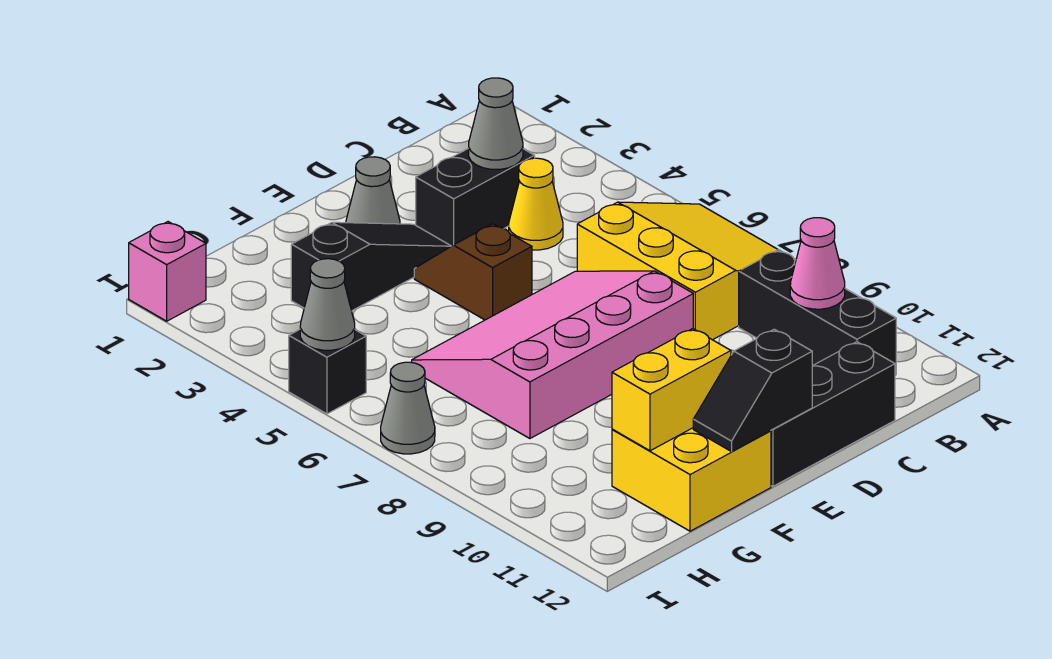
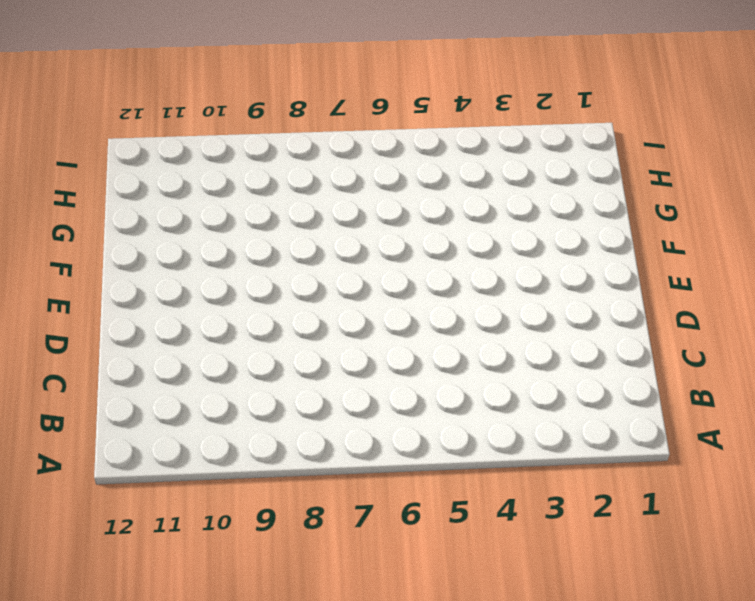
none -> yellow 3x3 slope [577,202,778,340]
none -> black 1x3 brick [739,250,896,375]
none -> black 1x2 brick [416,148,535,246]

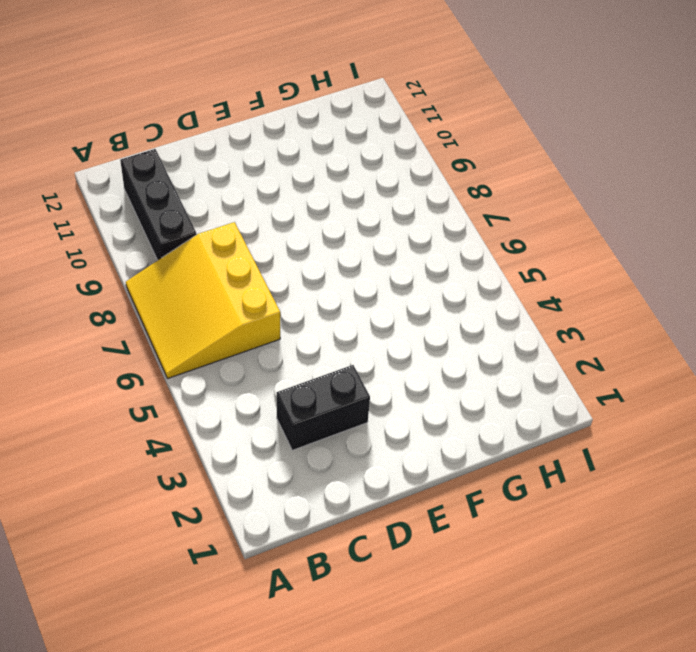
none -> yellow 1x1 cone [509,158,563,250]
none -> black 1x3 brick [771,342,895,486]
none -> pink 3x4 slope [412,271,693,439]

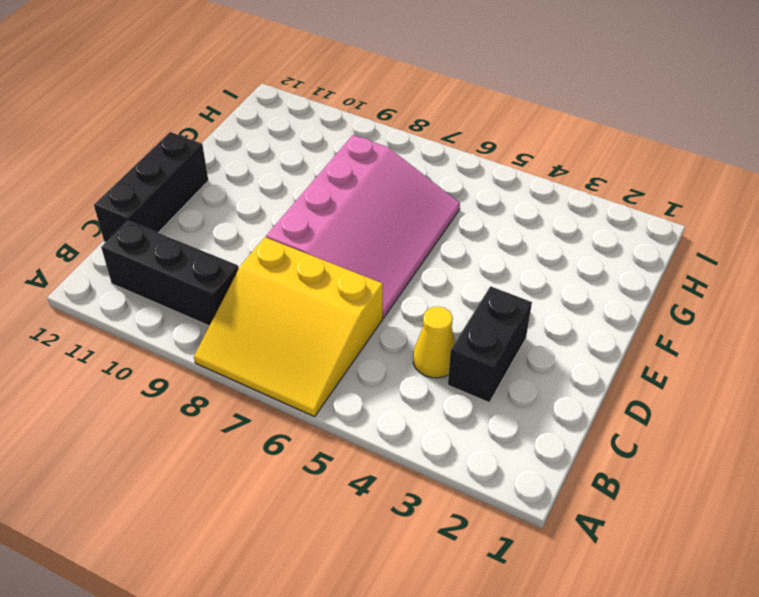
none -> grey 1x1 cone [346,157,400,224]
none -> black 1x3 slope [291,222,451,311]
none -> brown 1x2 slope [414,224,532,320]

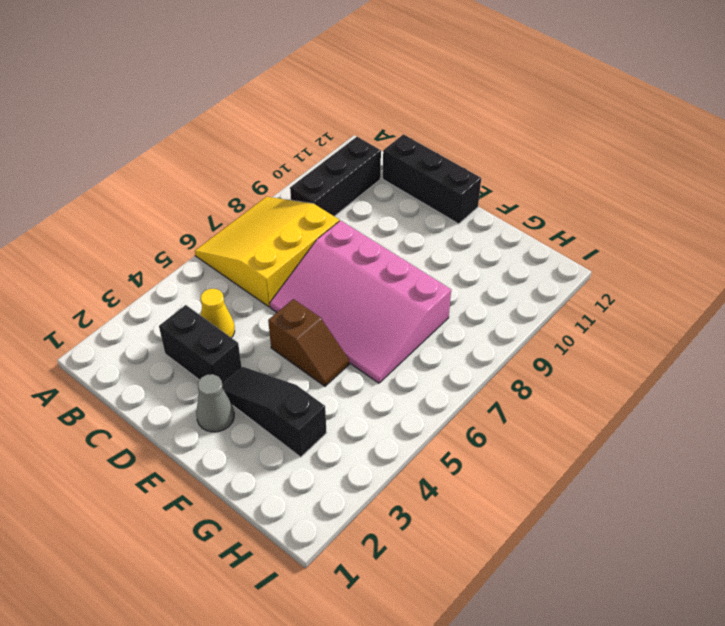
brown 1x2 slope [268,299,349,386] -> brown 1x2 slope turned to [414,224,532,320]
none -> yellow 2x2 brick [612,428,771,531]
none -> pink 1x1 brick [129,222,206,321]
none -> black 1x1 brick [289,330,366,414]

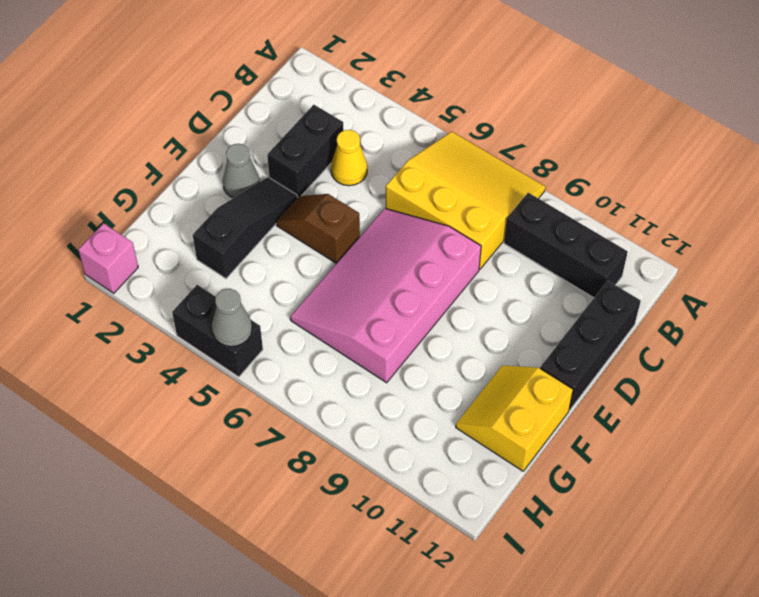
yellow 2x2 slope [456,365,573,471] -> yellow 2x2 brick [612,428,771,531]
black 1x2 brick [172,285,263,377] -> black 1x1 brick [289,330,366,414]
none -> grey 1x1 cone [381,362,435,454]
none -> pink 1x1 cone [790,218,845,309]
none -> grey 1x1 cone [469,78,523,170]

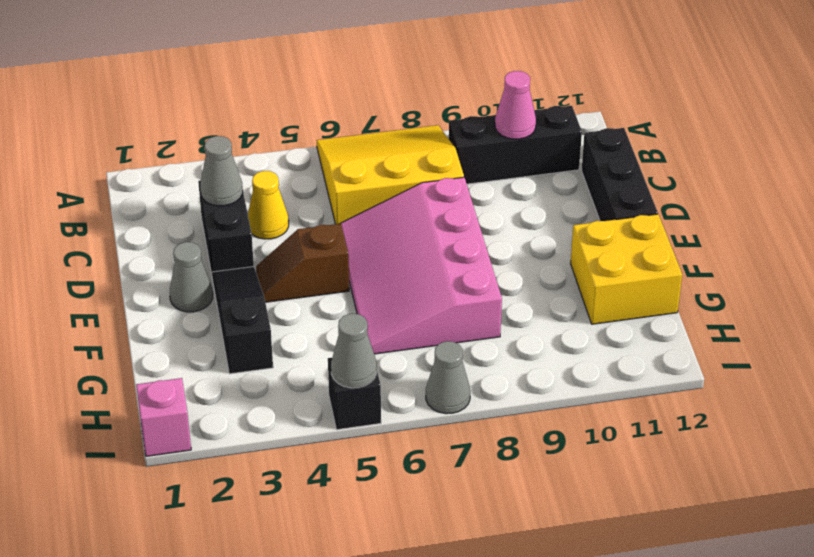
none -> black 1x2 slope [693,329,812,452]
none -> yellow 1x2 brick [612,329,731,451]

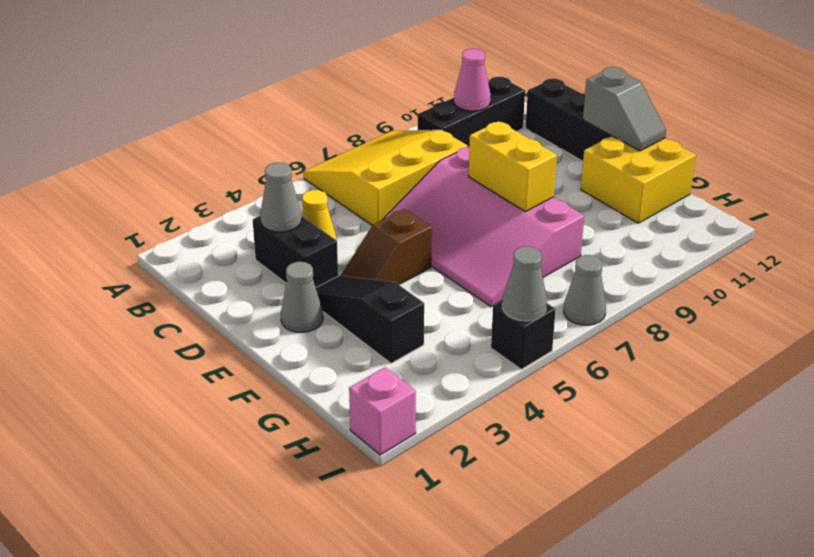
yellow 1x2 brick [469,121,557,211] -> yellow 1x2 brick moved to [612,329,731,451]
grey 1x2 slope [583,67,666,151] -> black 1x2 slope [693,329,812,452]

